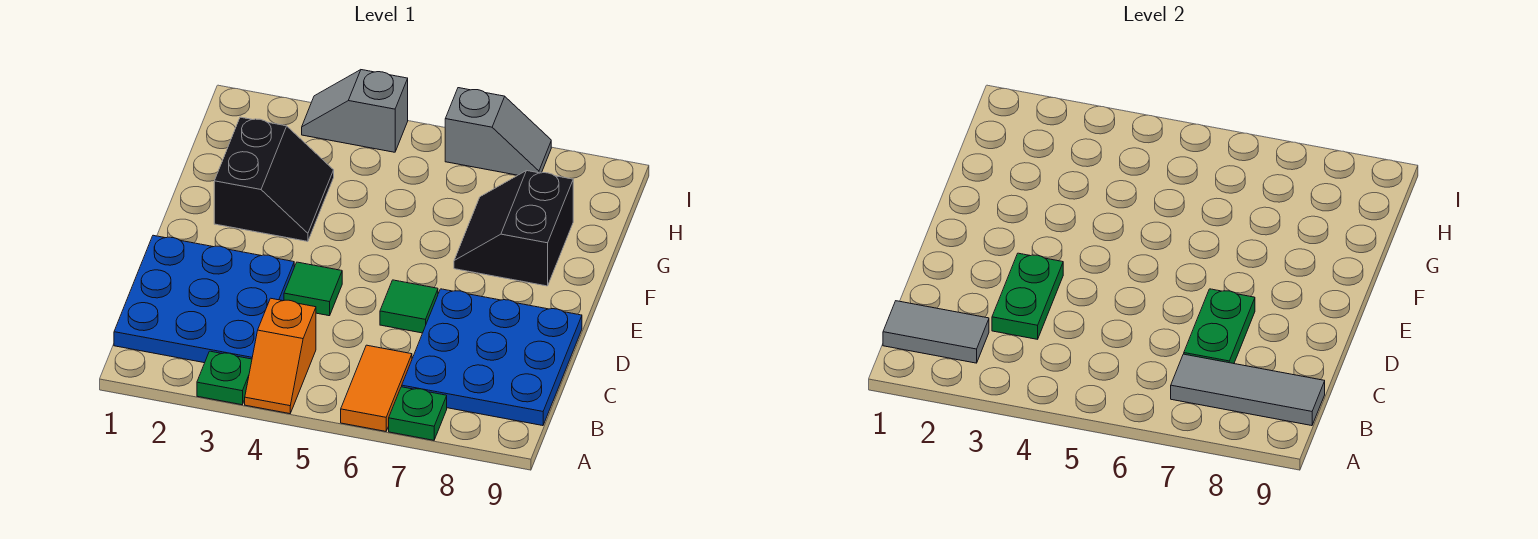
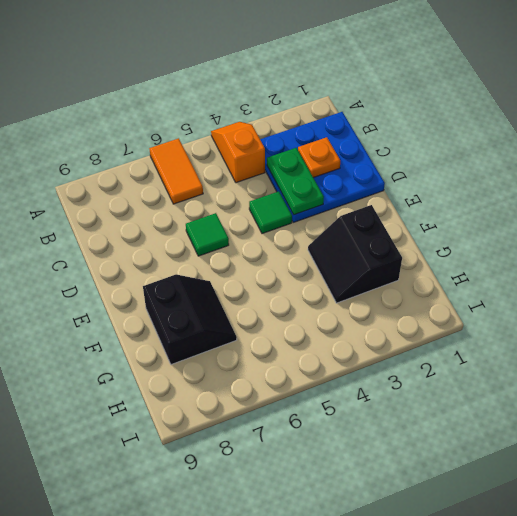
orange 1x1 plate [298,137,340,178] -> none
none -> green 1x1 plate [197,351,252,405]
none -> green 1x1 plate [389,387,447,440]
none -> blue 3x3 plate [402,289,582,426]

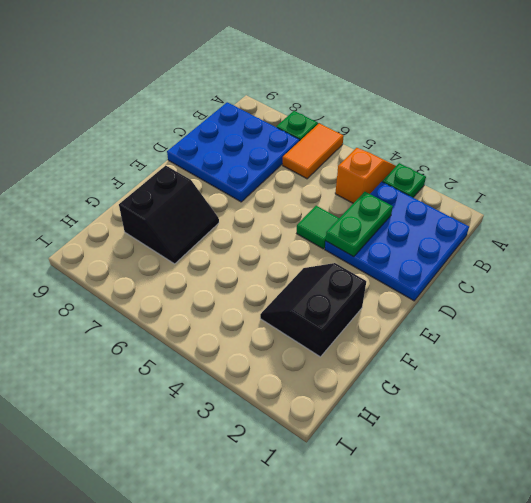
none -> green 1x1 tile [380,280,438,333]
none -> grey 1x2 slope [302,70,408,152]
none -> grey 1x2 slope [445,88,551,175]

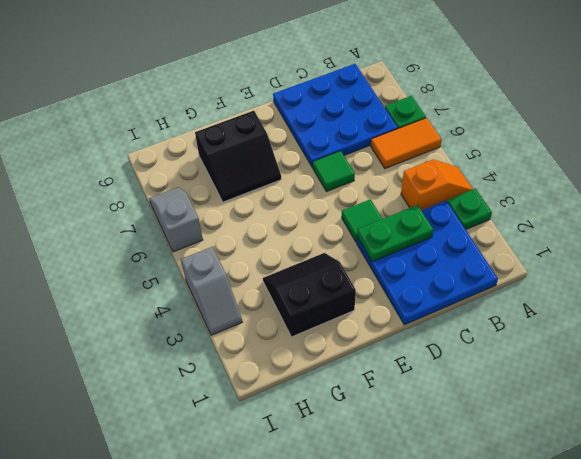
none -> grey 1x2 tile [883,301,989,363]
none -> grey 1x3 tile [1171,354,1325,426]
none -> green 1x2 plate [1184,289,1255,364]

